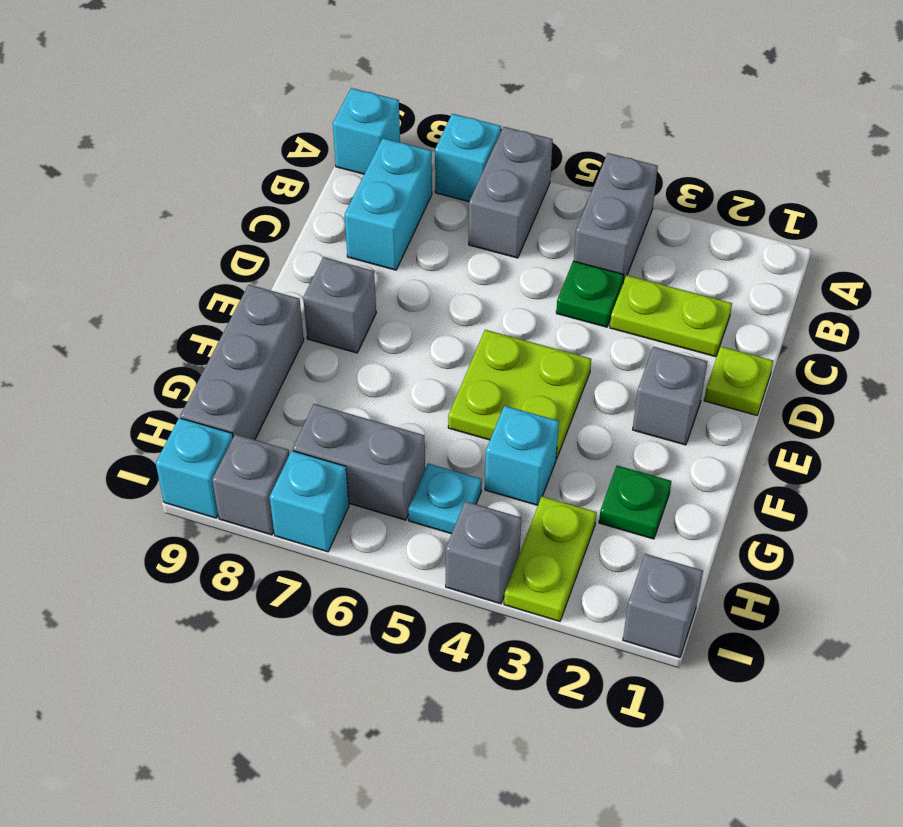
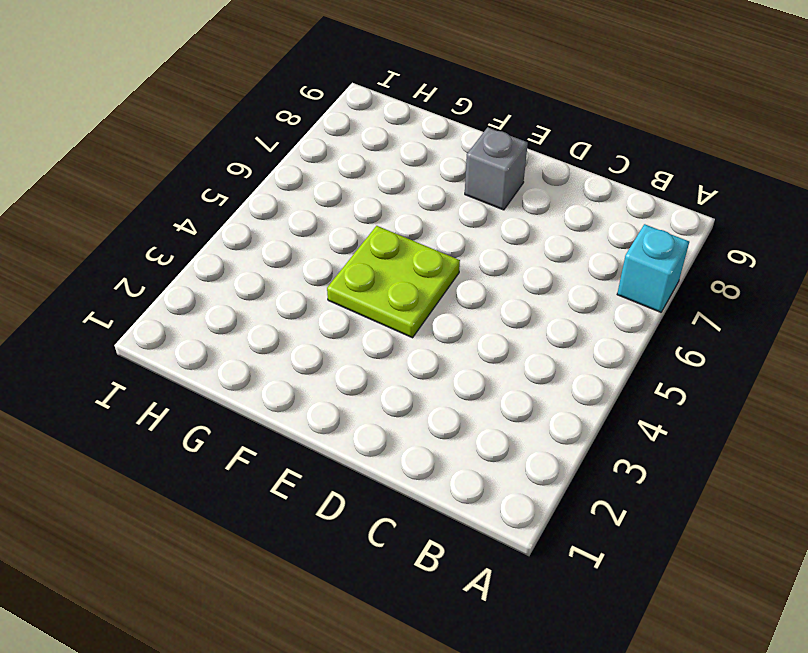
none -> grey 1x2 brick [574,153,658,282]
none -> grey 1x2 brick [469,127,553,258]
none -> cyan 1x1 brick [333,88,400,174]

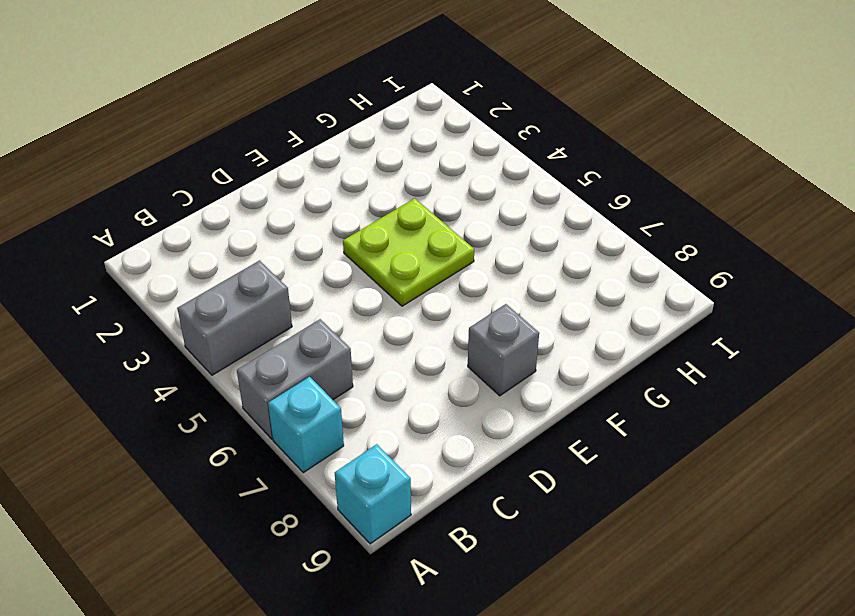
none -> cyan 1x2 brick [345,138,432,270]
none -> lime 1x2 plate [610,275,732,357]
none -> green 1x1 plate [556,261,624,327]

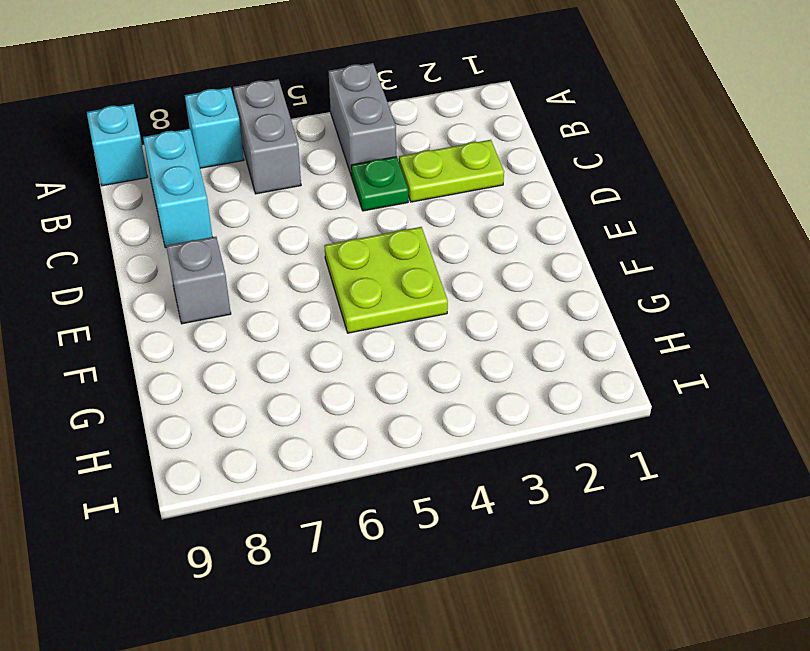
none -> lime 1x1 plate [704,347,773,415]
none -> grey 1x1 brick [633,347,708,445]
none -> grey 1x3 brick [180,285,304,440]

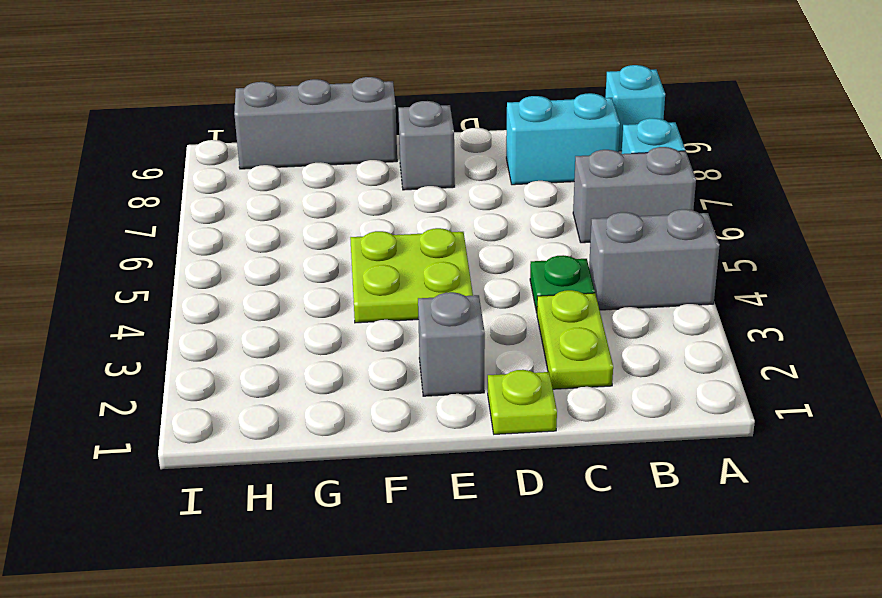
none -> green 1x1 plate [599,466,671,539]
none -> cyan 1x1 brick [485,406,559,505]
none -> lime 1x2 plate [504,496,597,621]

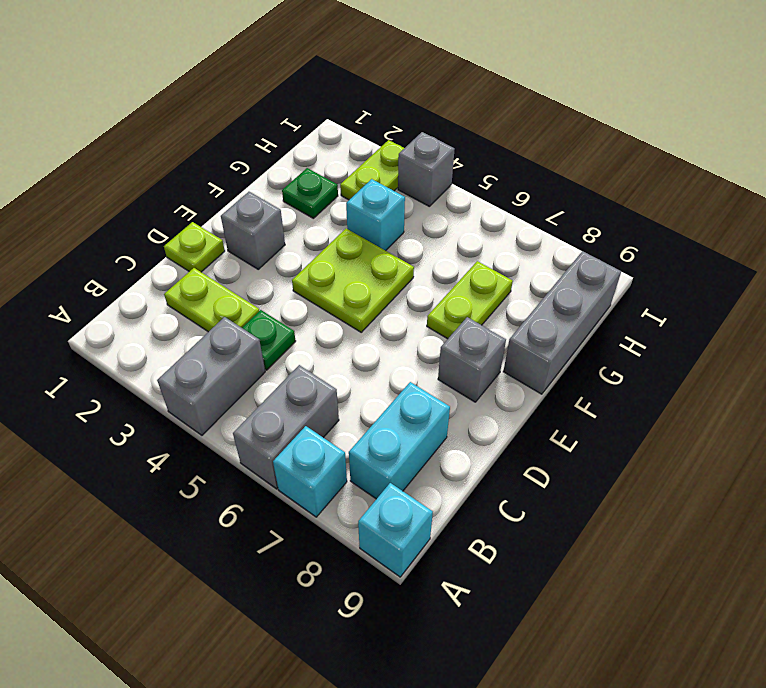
lime 1x2 plate [427,261,513,339] -> none
none -> cyan 1x1 plate [408,464,482,534]
none -> grey 1x2 brick [293,404,425,520]
none -> grey 1x1 brick [623,554,703,657]

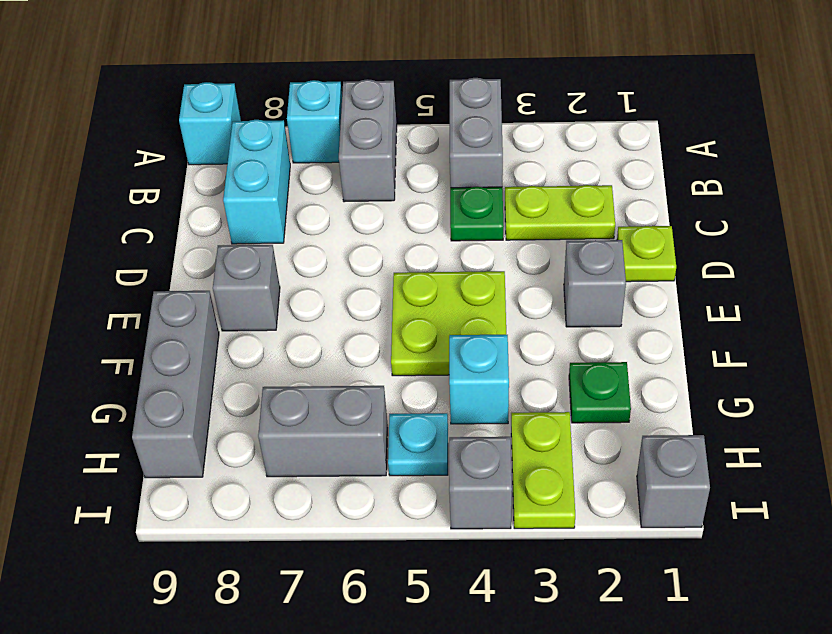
none -> cyan 1x1 brick [270,451,349,552]
none -> grey 1x1 brick [212,434,289,535]
none -> cyan 1x1 brick [156,418,233,518]

